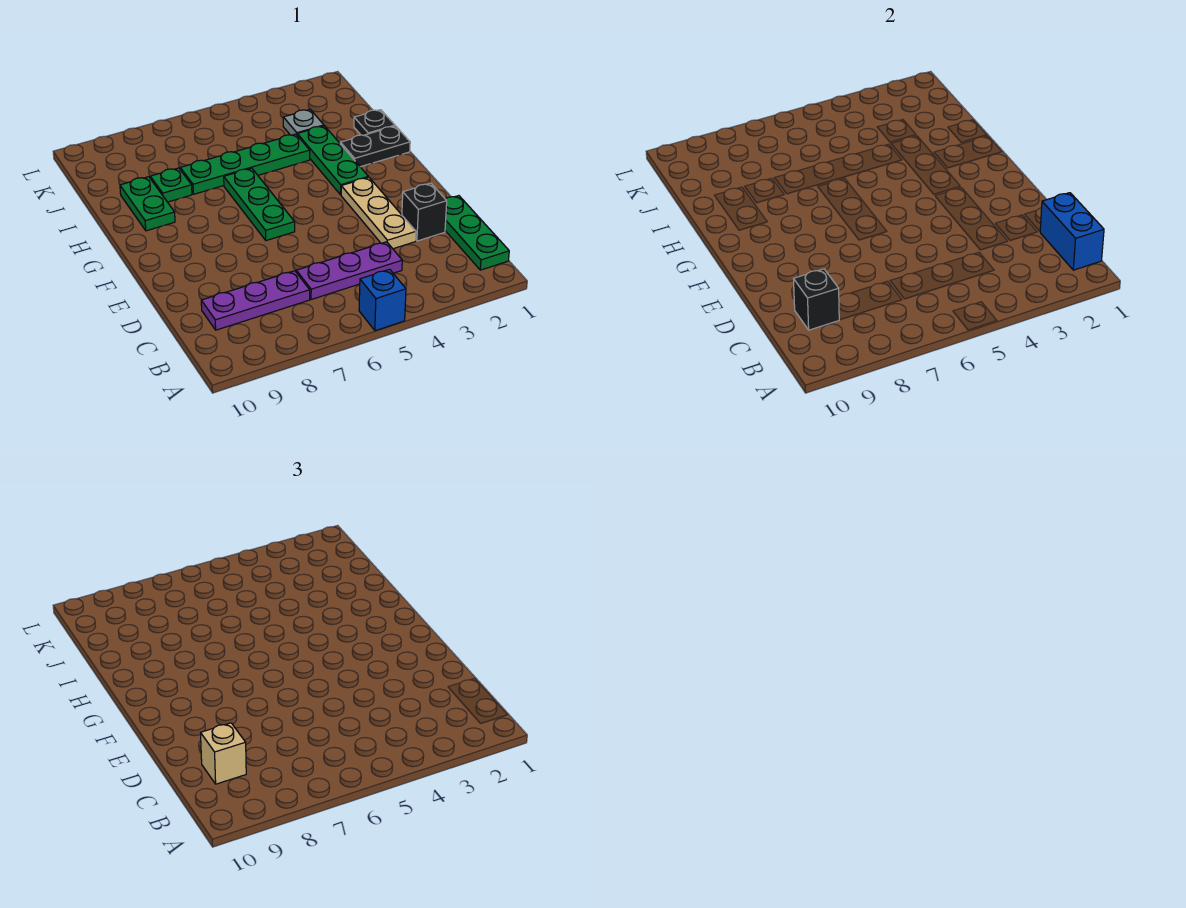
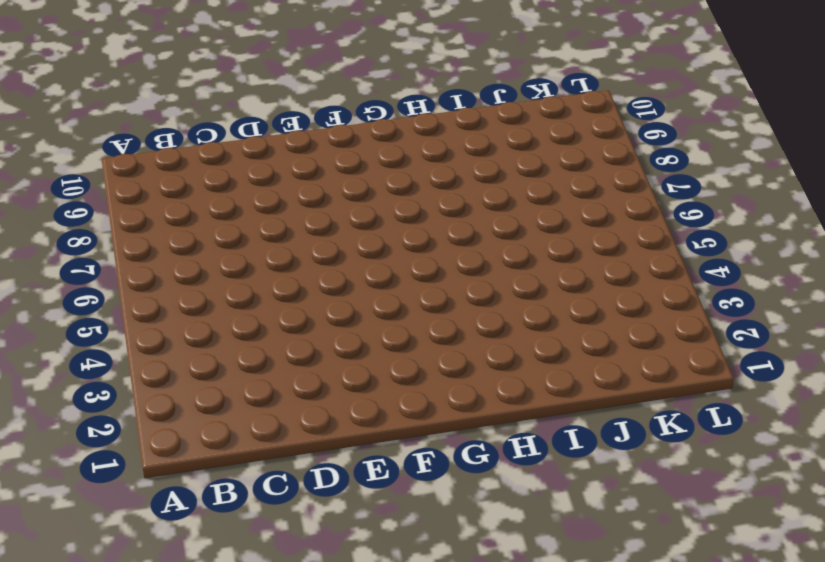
none -> blue 1x1 brick [359,269,406,331]
none -> green 1x3 plate [445,196,509,270]
none -> purple 1x3 plate [296,242,402,300]

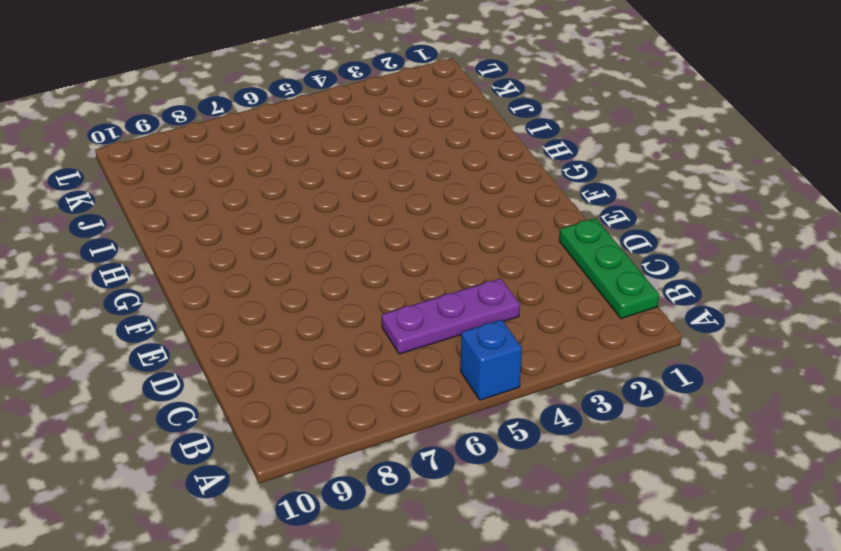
none -> purple 1x3 plate [201,271,310,330]
none -> black 1x1 brick [402,183,447,241]
none -> tan 1x3 plate [341,177,416,249]

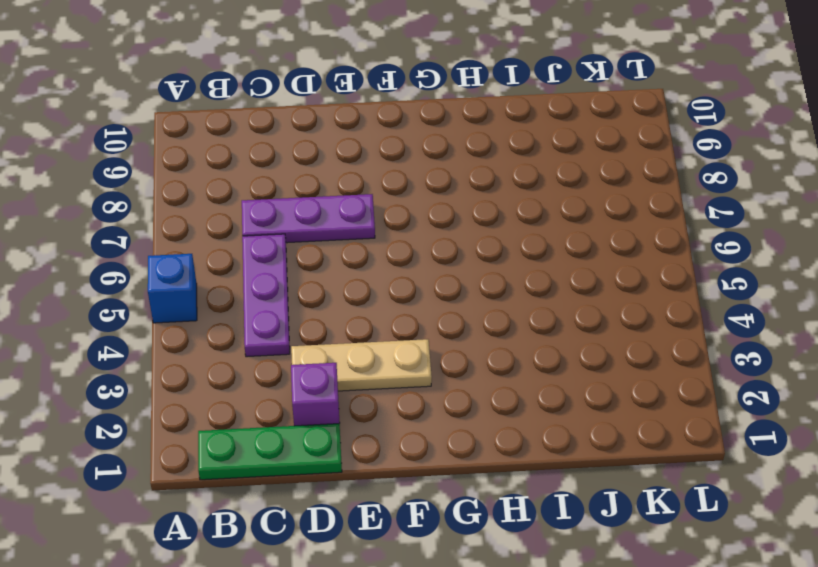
purple 1x3 plate [242,194,375,243] -> purple 1x3 plate turned to [201,271,310,330]
purple 1x1 brick [291,363,340,426] -> black 1x1 brick [402,183,447,241]
none -> green 1x3 plate [224,168,295,241]
none -> green 1x3 plate [297,126,368,195]
none -> black 1x2 plate [340,126,410,167]

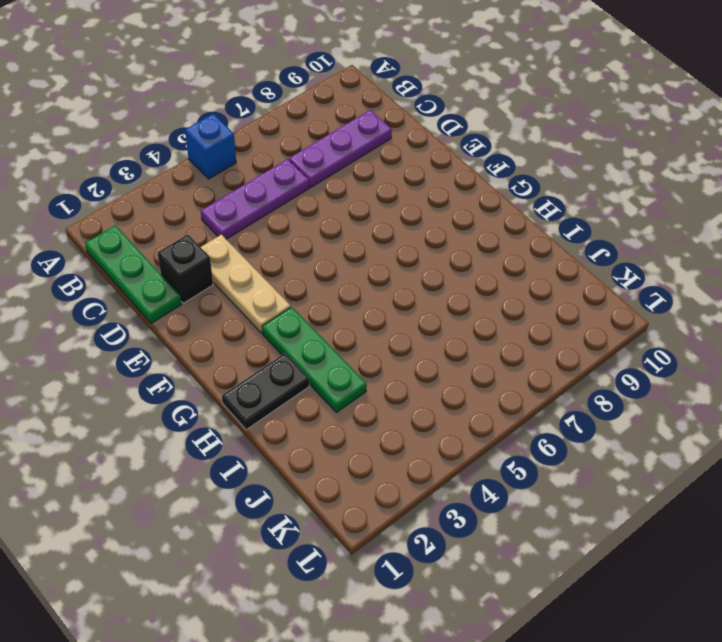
none -> green 1x3 plate [224,168,295,241]
none -> green 1x2 plate [120,177,175,231]
none -> black 1x1 plate [354,110,395,135]

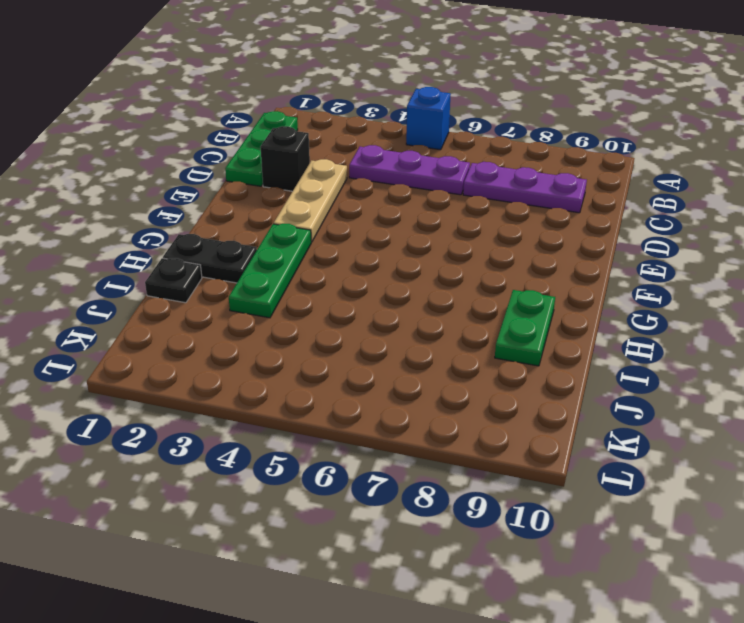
none -> green 1x3 plate [224,168,295,241]
none -> green 1x4 plate [180,134,310,194]
none -> green 1x1 plate [150,168,192,202]

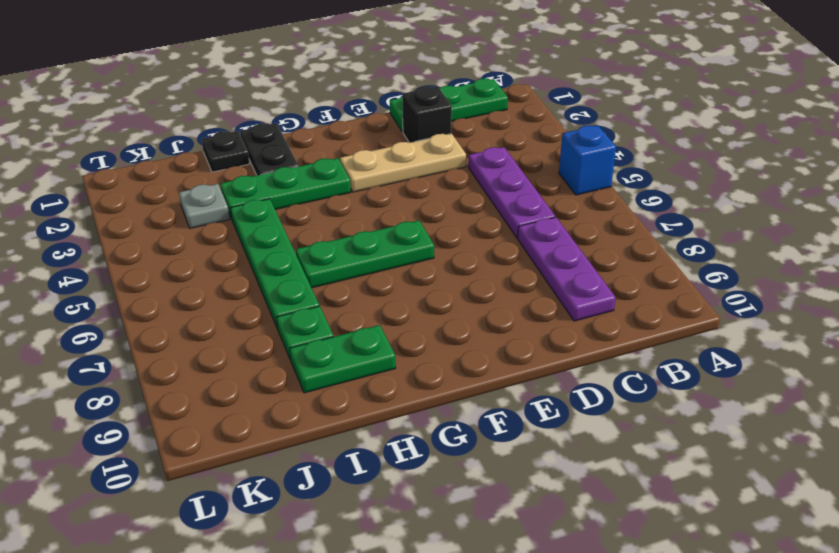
none -> blue 1x2 brick [1040,193,1104,270]
none -> black 1x1 brick [794,269,839,330]
none -> tan 1x1 brick [201,723,246,784]

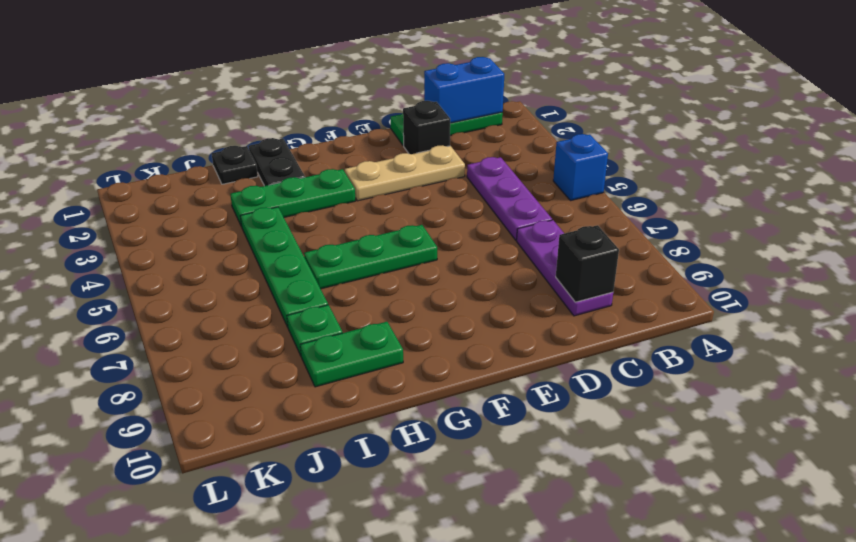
none -> grey 1x1 plate [283,109,324,135]
none -> tan 1x1 brick [201,723,246,784]

